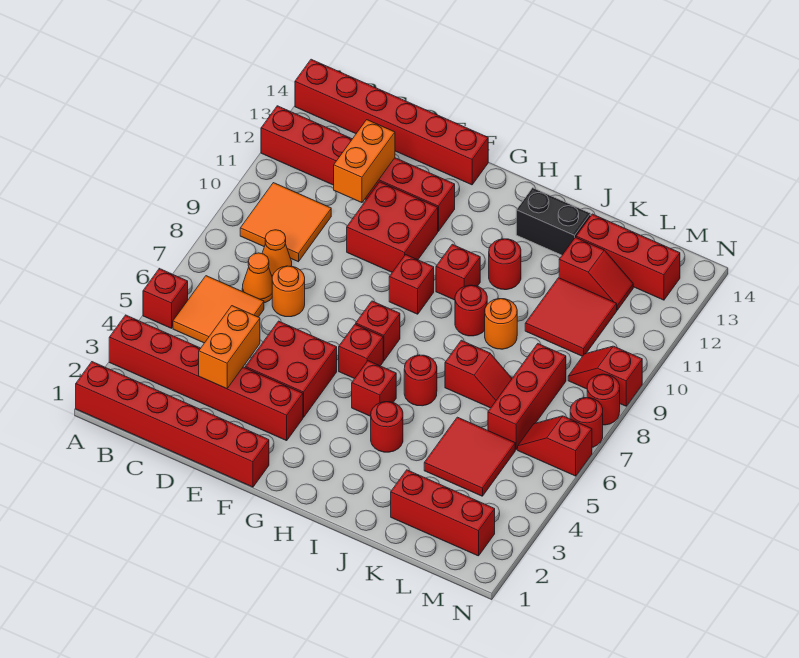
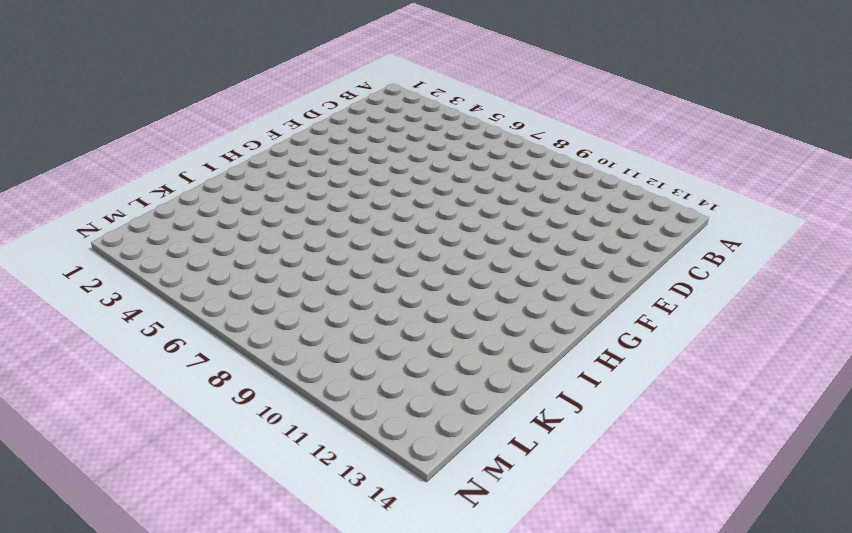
none -> red 1x6 brick [76,362,269,487]
none -> red 1x6 brick [109,315,303,441]
none -> red 1x1 brick [143,269,188,328]
none -> red 1x6 brick [261,106,455,231]

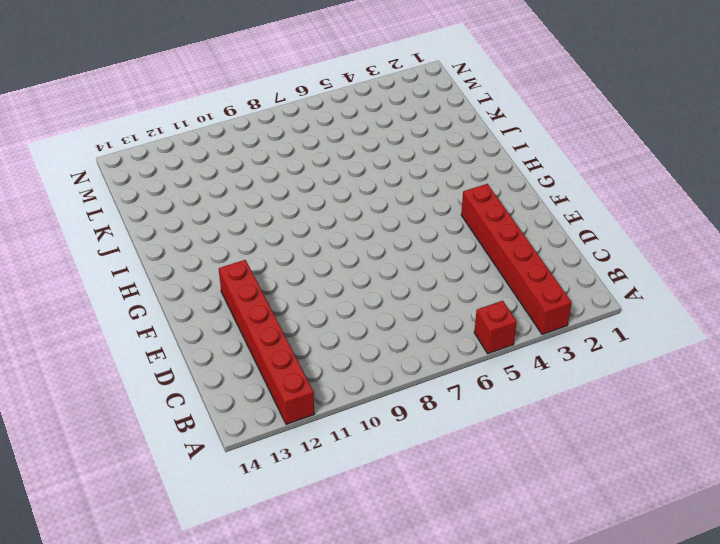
none -> red 1x6 brick [76,362,269,487]
none -> red 1x6 brick [295,59,488,185]
none -> orange 2x2 tile [173,276,264,343]
none -> orange 2x2 tile [240,183,331,262]

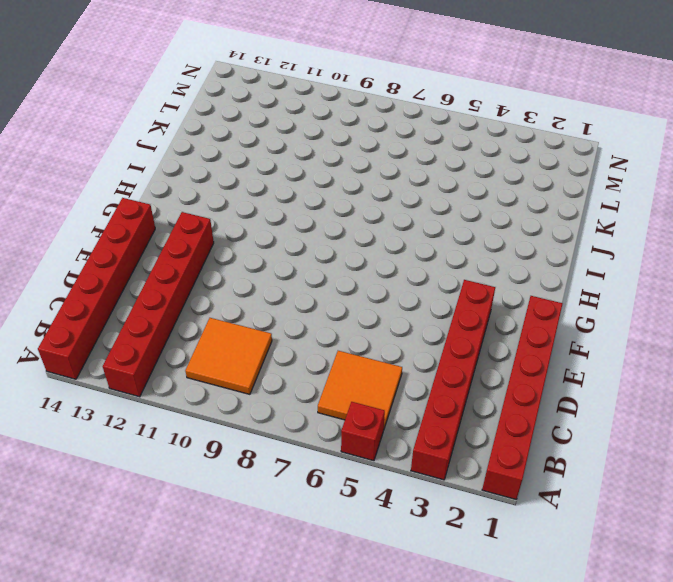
none -> orange 1x1 cone [242,253,272,303]
none -> orange 1x1 cone [262,230,292,276]
none -> orange 1x1 round brick [272,266,305,317]
none -> red 2x2 brick [245,321,337,417]

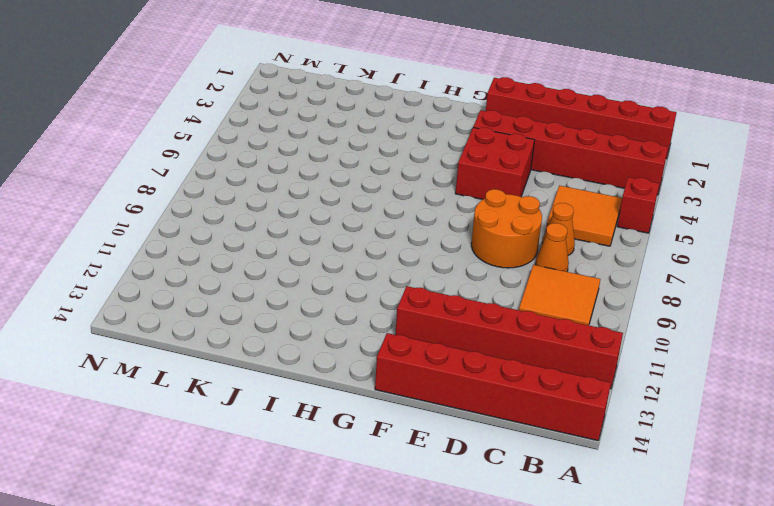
orange 2x2 round brick [471,189,542,268] -> orange 1x1 round brick [272,266,305,317]
none -> red 2x2 brick [347,182,438,272]
none -> red 1x1 brick [339,324,383,379]
none -> red 1x1 brick [356,301,400,361]
none -> red 1x1 brick [389,255,434,314]

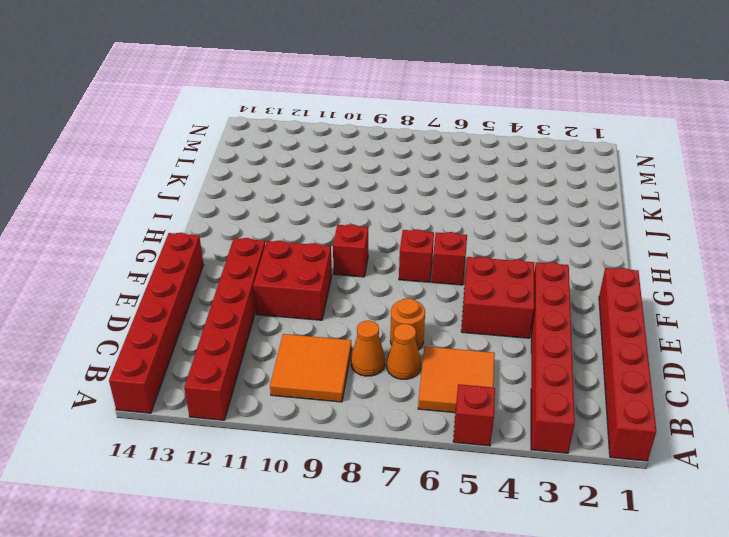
none -> red 1x1 brick [352,361,396,416]
none -> red 1x1 brick [436,244,480,300]
none -> red 1x1 round brick [371,402,403,452]
none -> red 1x1 round brick [404,355,437,406]

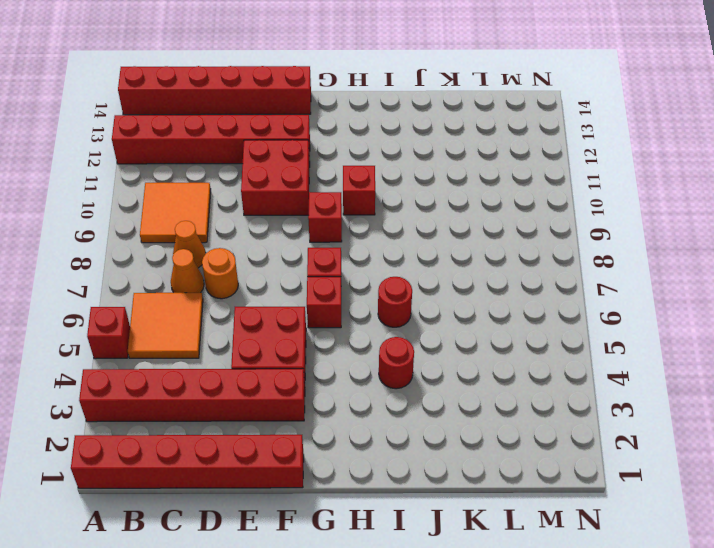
none -> red 1x1 brick [352,361,396,416]
none -> red 1x1 round brick [455,285,487,336]
none -> red 1x1 round brick [489,239,521,290]
none -> black 1x2 brick [516,188,591,255]

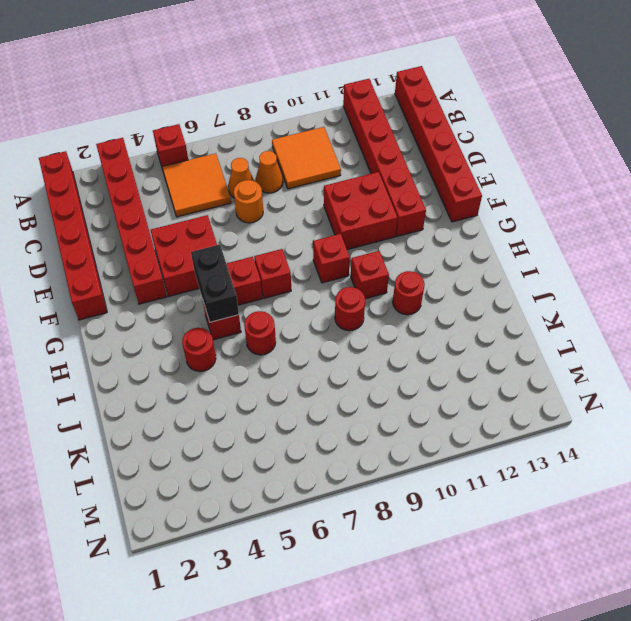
black 1x2 brick [191,244,239,322] -> black 1x2 brick moved to [516,188,591,255]
none -> red 1x2 slope [445,340,512,408]
none -> orange 1x1 round brick [485,299,517,349]
none -> red 1x3 brick [391,470,495,556]
none -> red 2x2 tile [424,417,515,496]

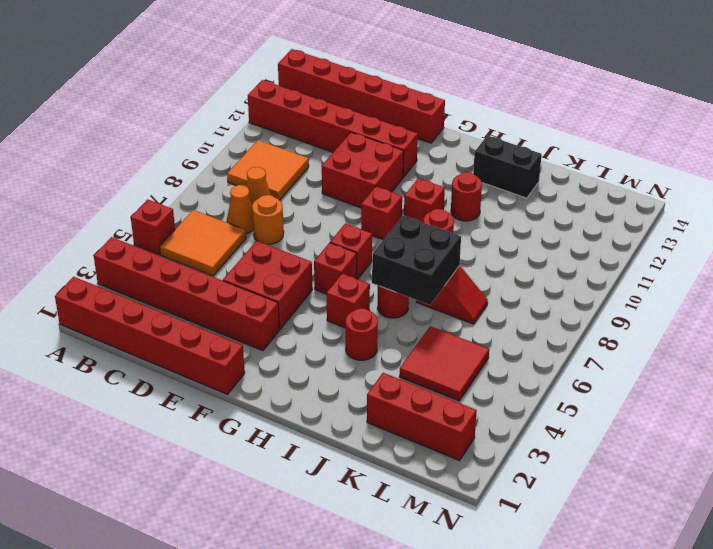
black 2x2 brick [372,215,461,305] -> none
none -> orange 1x1 round brick [485,299,517,349]
none -> red 2x2 tile [525,278,617,356]
none -> red 1x2 slope [559,237,633,310]
none -> red 1x3 brick [576,214,680,300]

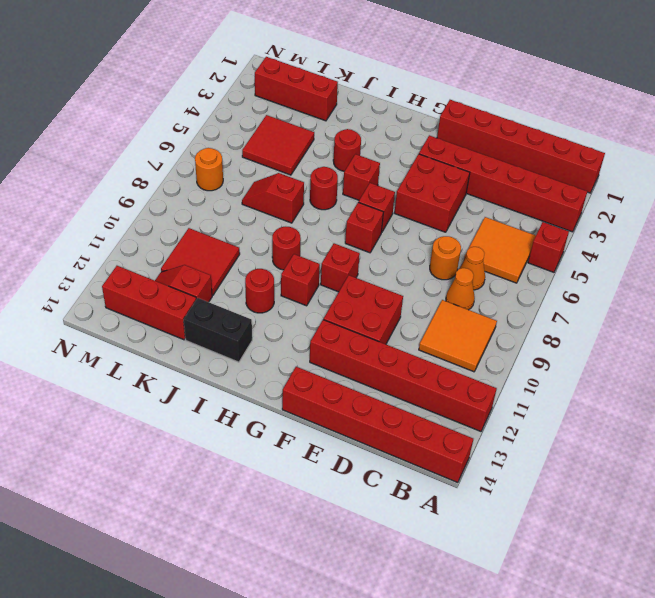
orange 1x1 round brick [195,148,223,191] -> orange 1x1 round brick moved to [485,299,517,349]
none -> red 1x3 brick [488,344,566,450]
none -> red 1x2 slope [518,416,592,476]
none -> red 1x2 slope [568,346,642,406]
none -> red 1x1 round brick [570,398,603,447]

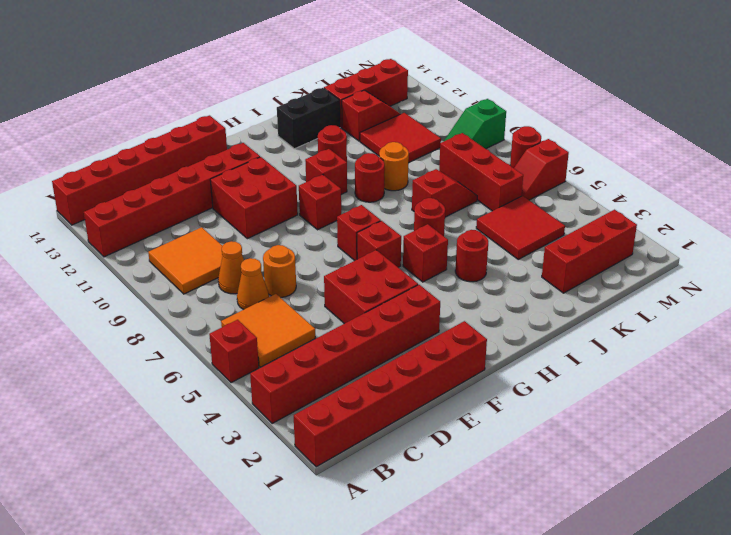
green 1x2 slope [444,99,506,149] -> red 1x2 slope [568,346,642,406]
none -> red 1x1 round brick [587,374,620,425]
none -> orange 1x2 brick [199,306,260,389]
none -> orange 1x2 brick [334,120,395,203]

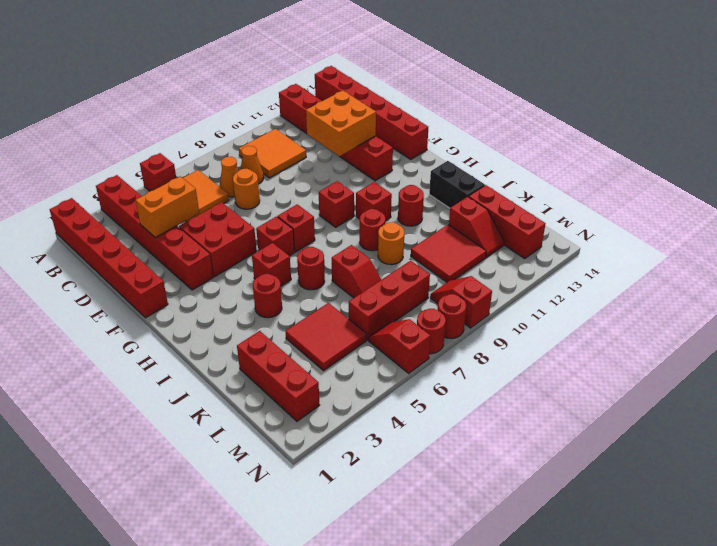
orange 2x2 brick [306,90,376,156] -> orange 1x2 brick [334,120,395,203]
none -> red 2x2 brick [347,182,438,272]

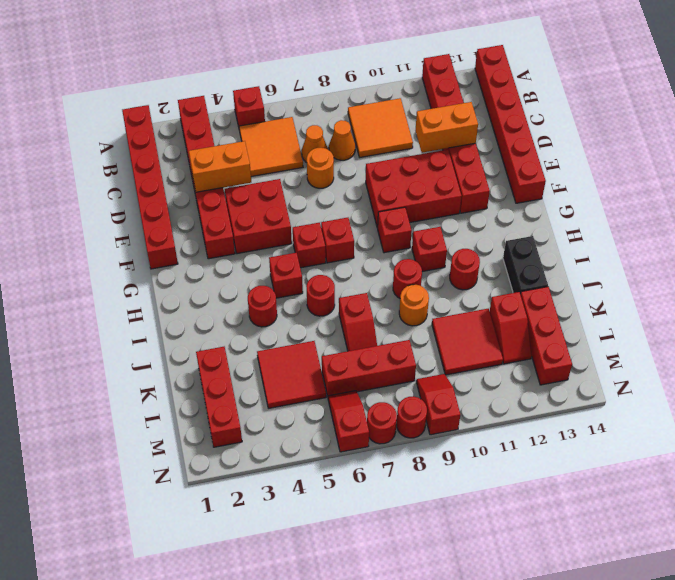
red 2x3 brick [366,150,462,228] -> red 2x2 brick [347,182,438,272]

